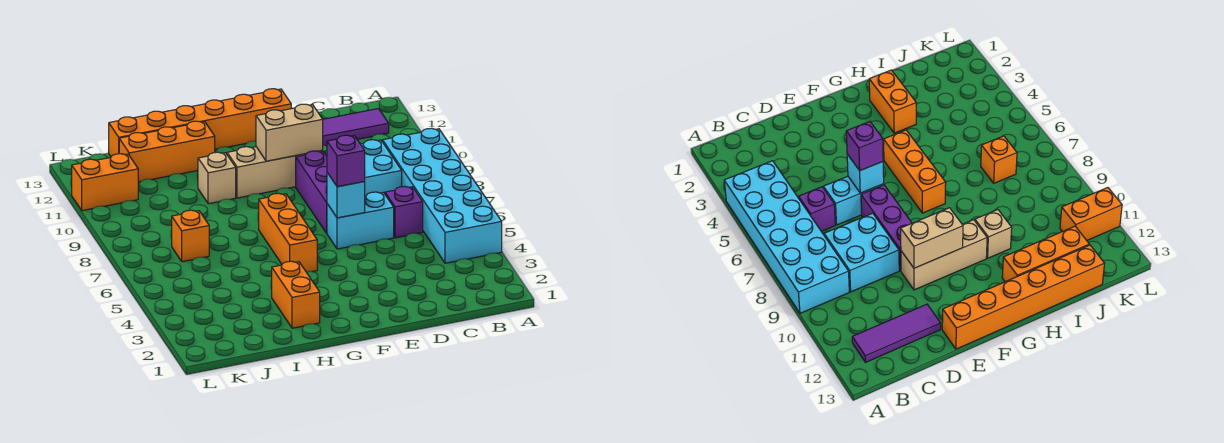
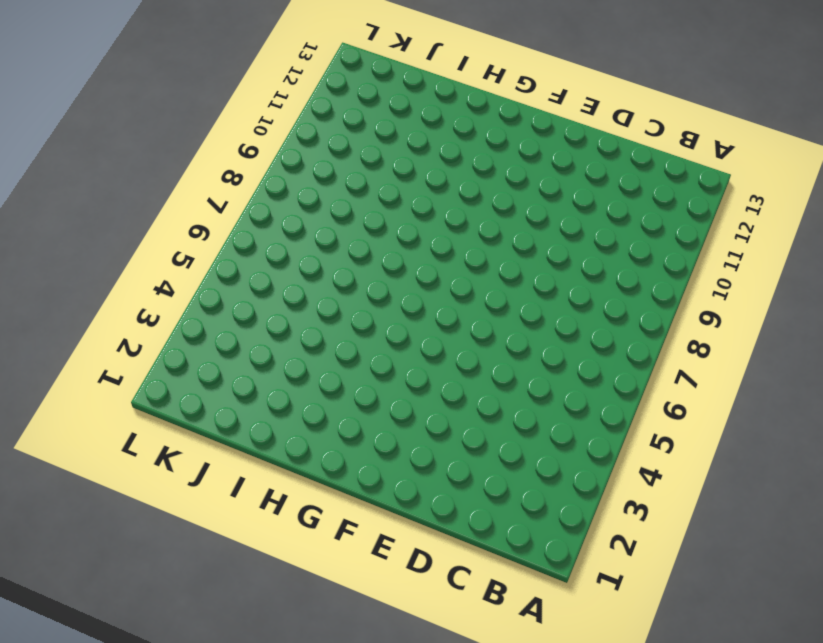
none -> cyan 2x6 brick [383,128,502,263]
none -> purple 1x3 tile [323,109,389,146]
none -> purple 1x1 brick [385,186,423,238]

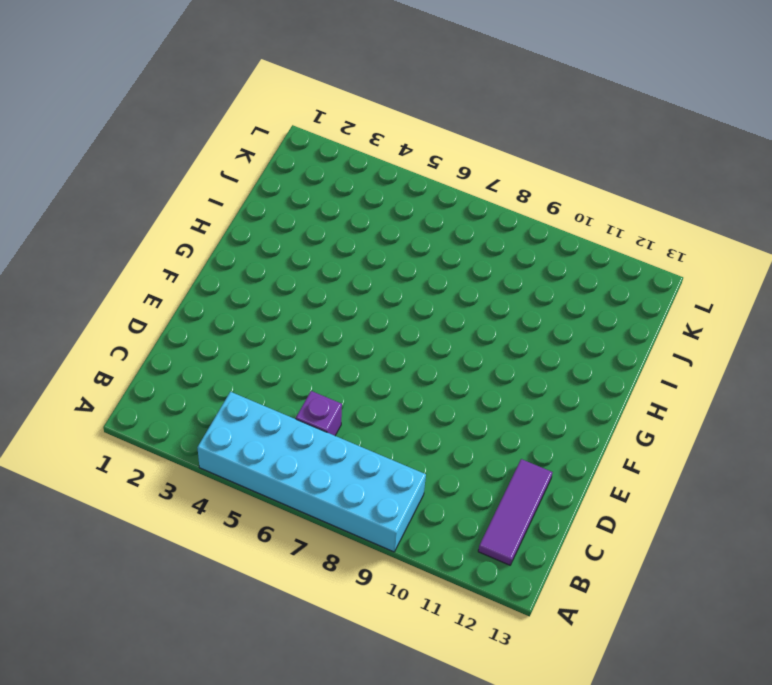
none -> cyan 2x2 brick [325,140,402,196]
none -> cyan 1x2 brick [327,192,394,249]
none -> purple 1x3 brick [296,151,327,233]

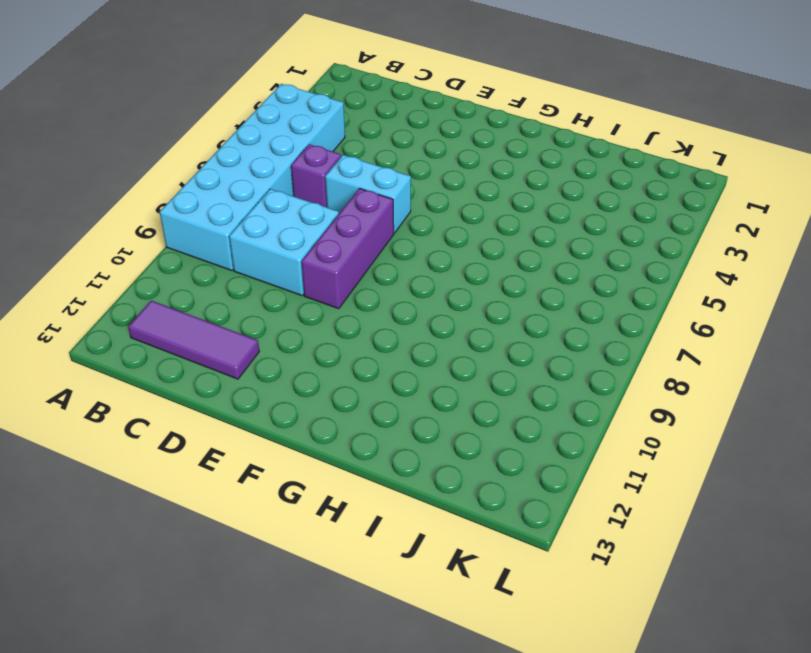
none -> tan 1x3 brick [227,147,322,198]
none -> orange 1x6 brick [109,89,291,156]
none -> orange 1x3 brick [259,193,317,272]

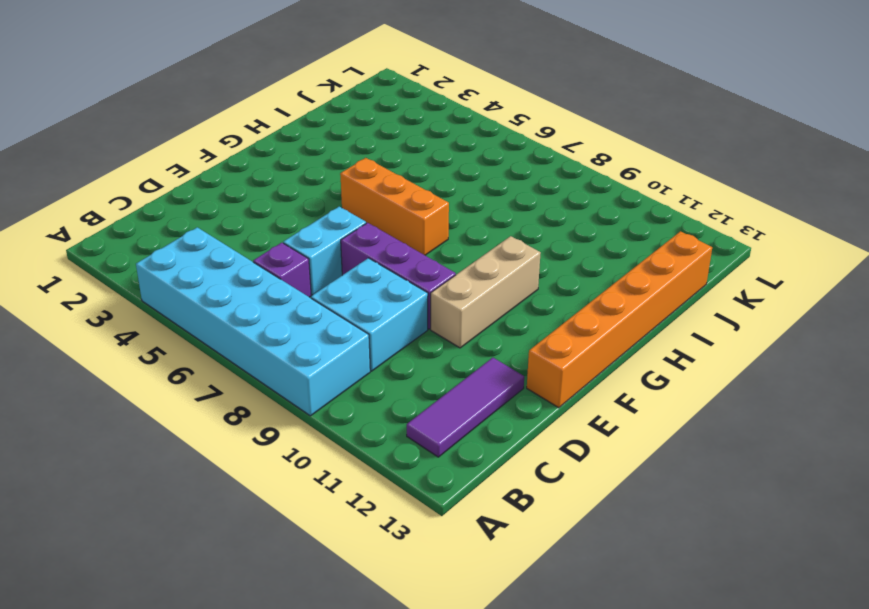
none -> orange 1x2 brick [272,261,320,328]
none -> tan 1x1 brick [198,152,236,204]
none -> orange 1x3 brick [119,121,215,182]

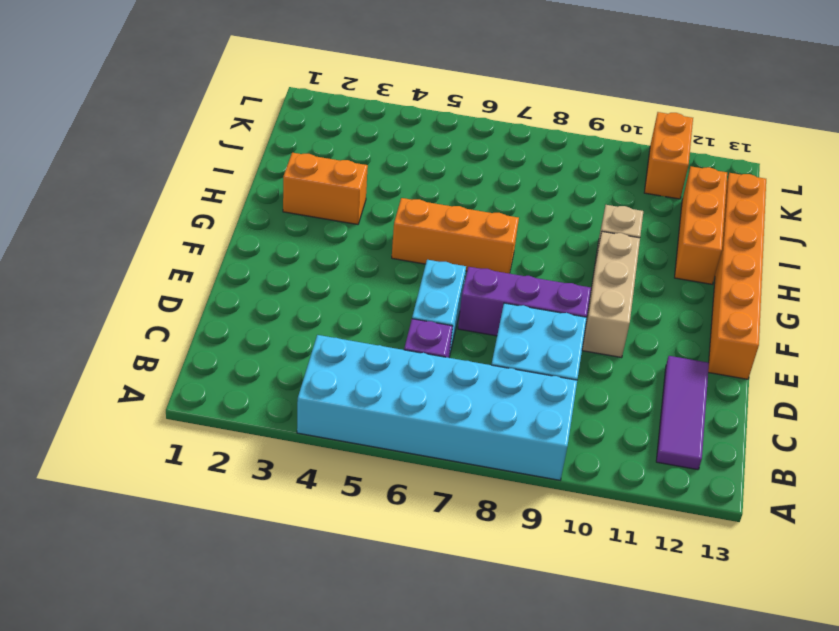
none -> orange 1x1 brick [172,210,209,262]
none -> cyan 1x1 brick [327,173,365,218]
none -> tan 1x2 brick [256,104,323,161]

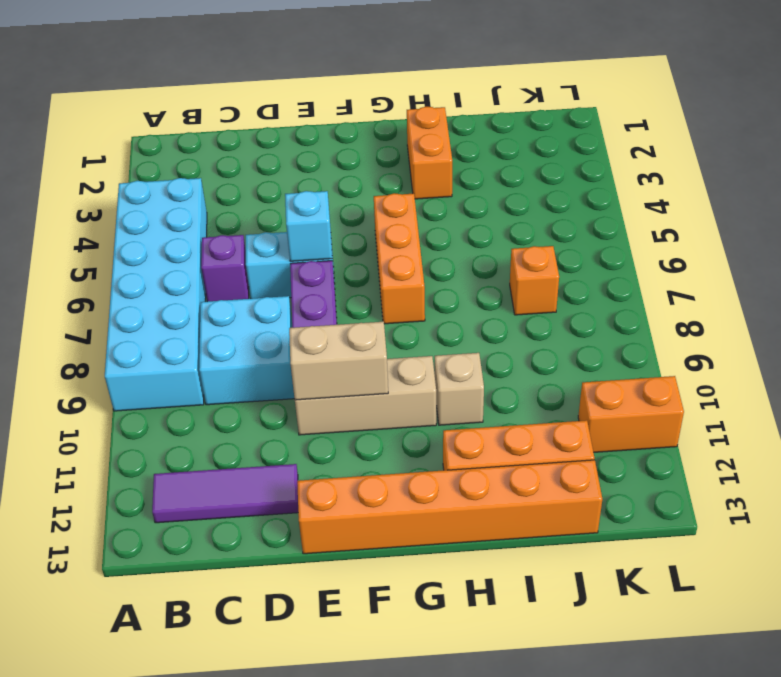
none -> purple 1x1 brick [327,135,365,187]

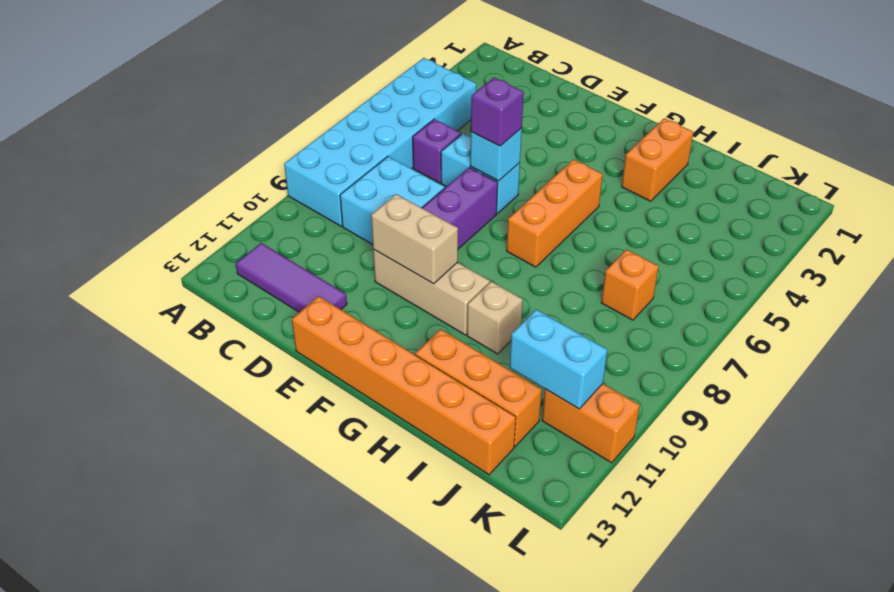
cyan 1x2 brick [510,309,607,409] -> none

